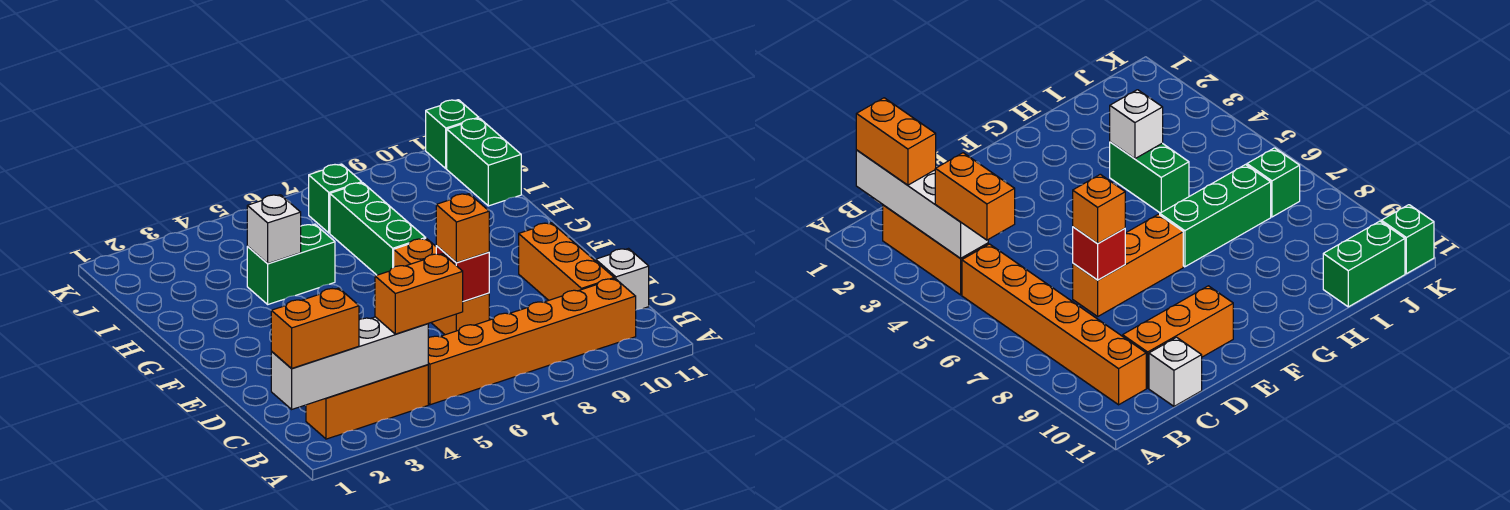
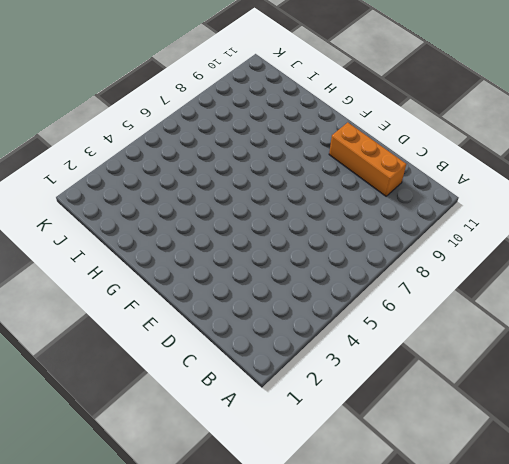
none -> orange 1x3 brick [306,365,428,439]
none -> orange 1x6 brick [428,279,636,405]
none -> white 1x1 brick [596,249,649,310]

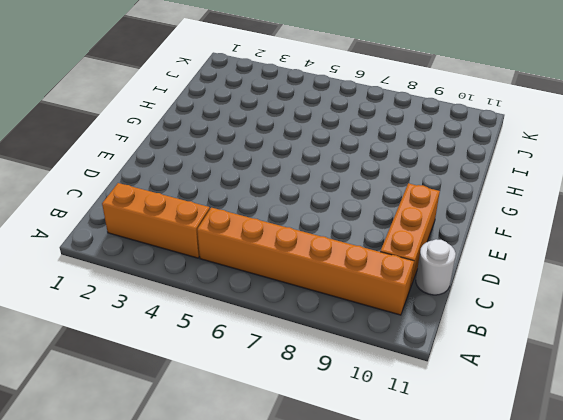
white 1x1 round brick [416,239,456,295] -> white 1x1 brick [596,249,649,310]
none -> orange 1x3 brick [394,238,489,335]
none -> green 1x3 brick [330,183,426,275]
none -> green 1x2 brick [247,224,335,304]

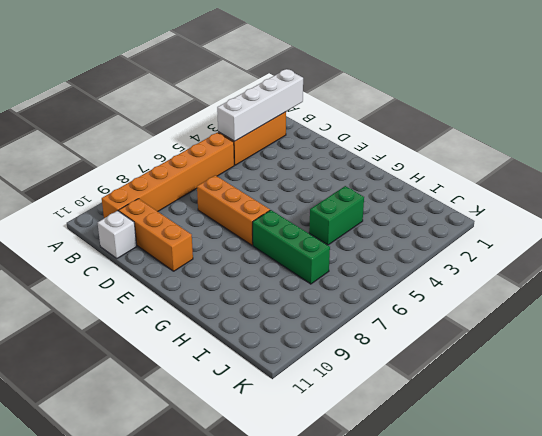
none -> green 1x2 brick [447,118,521,206]
none -> green 1x1 brick [309,164,362,233]
none -> green 1x1 brick [426,100,479,169]

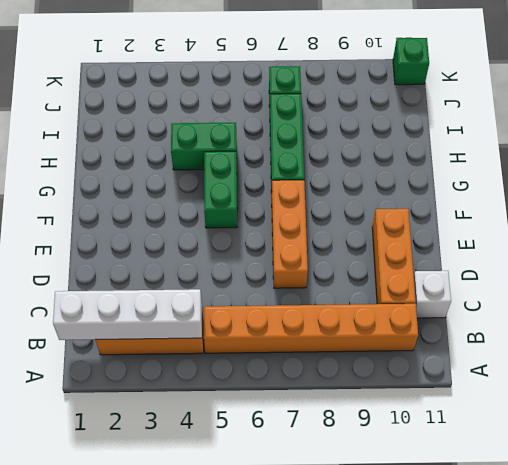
green 1x2 brick [204,151,237,228] -> green 1x2 brick moved to [447,118,521,206]
none -> red 1x1 brick [436,246,489,301]
none -> white 1x1 brick [247,195,301,264]
none -> orange 1x2 brick [271,288,359,369]

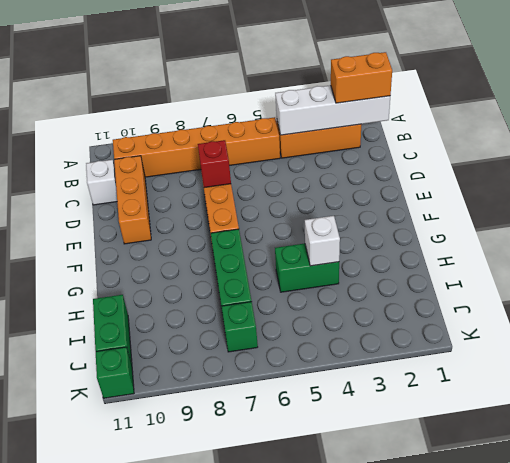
none -> orange 1x2 brick [375,254,463,334]
none -> orange 1x1 brick [436,194,489,263]

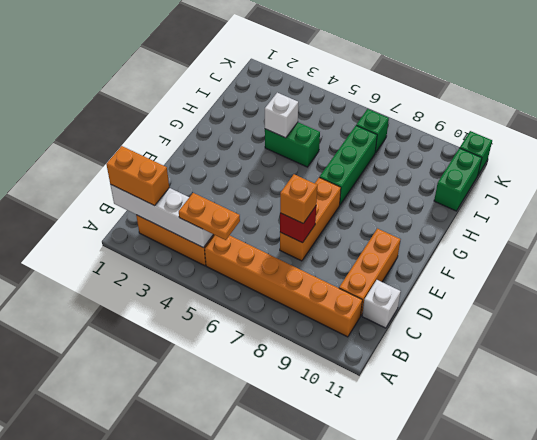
orange 1x2 plate [179,193,240,240] -> orange 1x2 brick [375,254,463,334]

